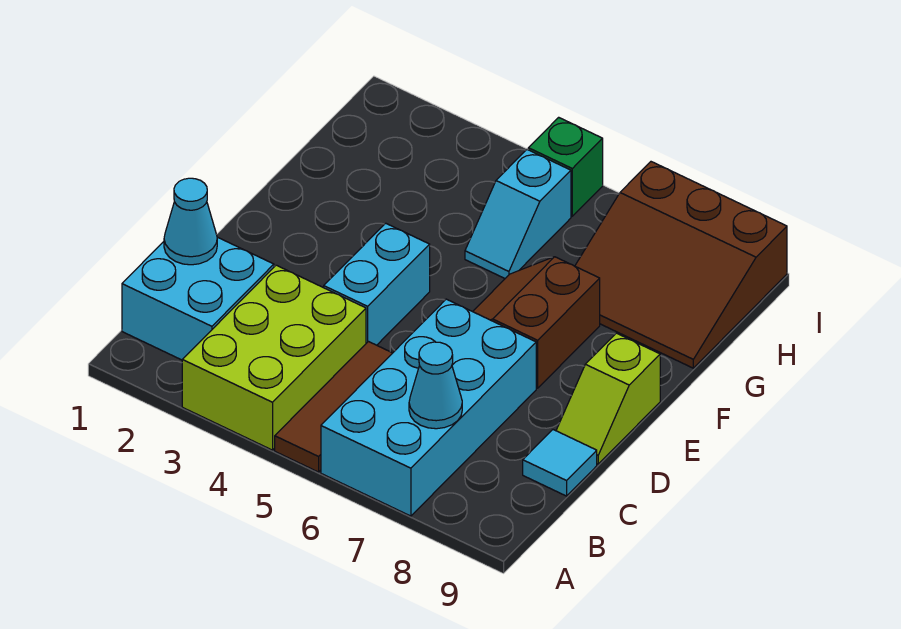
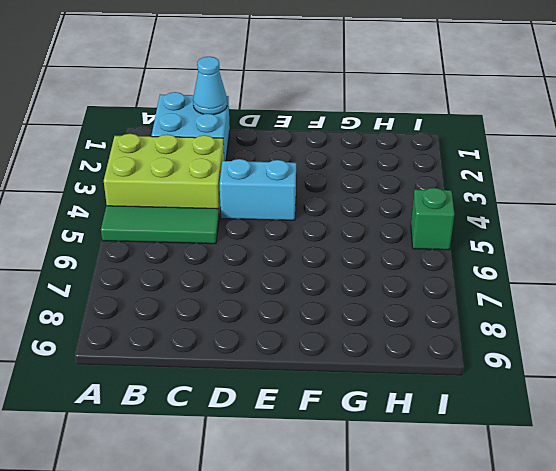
green 1x3 tile [101,206,219,244] -> brown 1x3 tile [275,342,392,472]
none -> cyan 2x4 brick [321,299,536,516]
none -> cyan 1x1 tile [523,430,597,496]
none -> lime 1x2 slope [556,333,660,464]

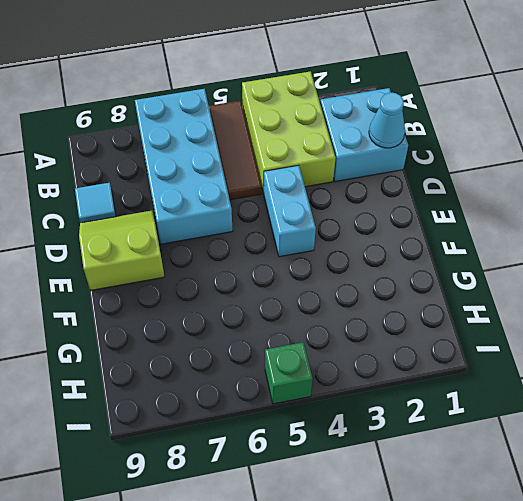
lime 2x2 slope [79,211,164,290] -> lime 1x2 slope [556,333,660,464]
none -> brown 2x2 slope [473,257,600,388]
none -> cyan 1x2 slope [465,149,571,278]
none -> brown 3x3 slope [575,162,787,368]

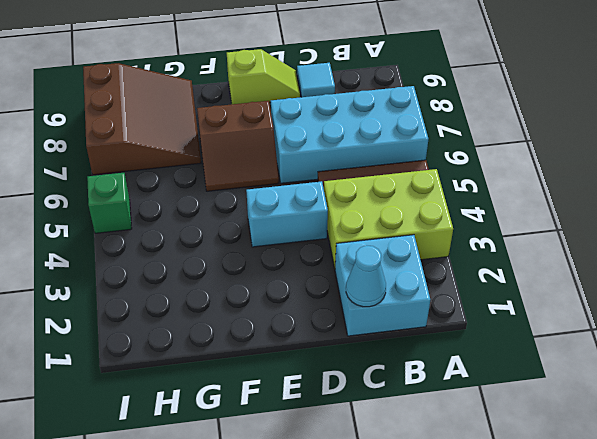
none -> cyan 1x2 slope [465,149,571,278]
none -> cyan 1x1 cone [409,342,462,429]

